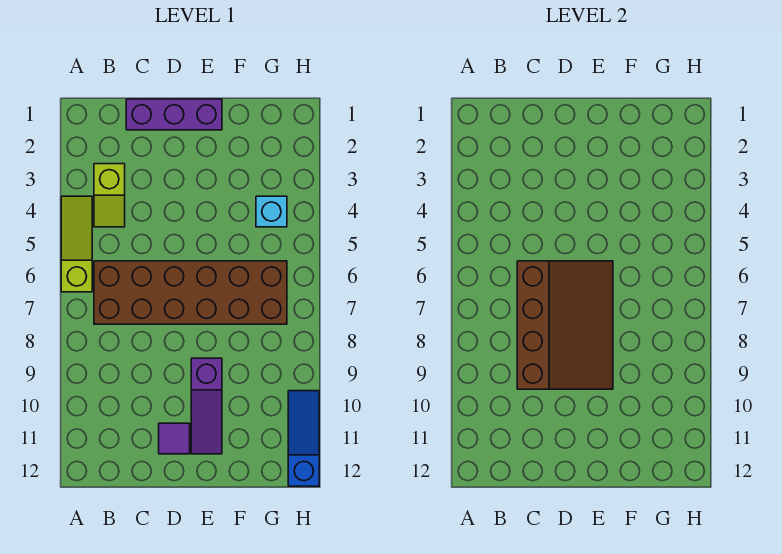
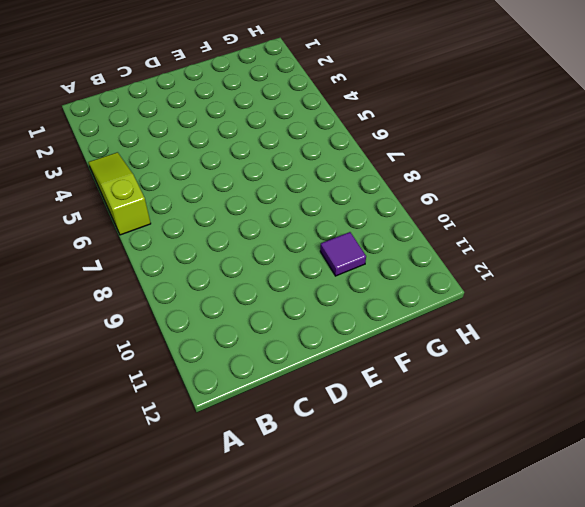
purple 1x1 tile [320,232,366,276] -> purple 1x1 tile moved to [159,423,190,454]
none -> lime 1x2 slope [94,164,125,227]
none -> brown 2x6 brick [94,261,287,324]

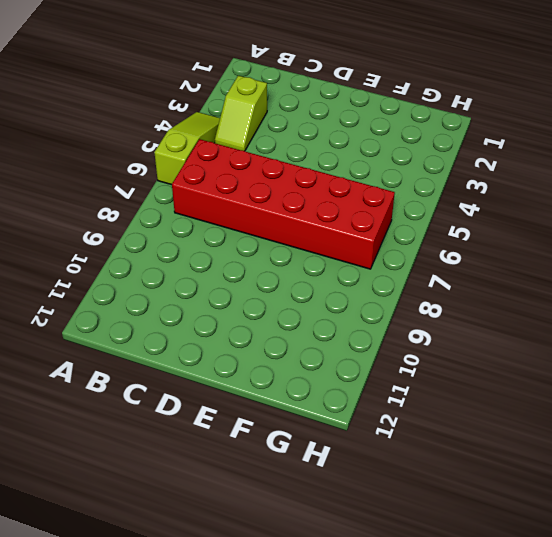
red 2x6 brick [172,139,395,269] -> brown 2x6 brick [94,261,287,324]
none -> purple 1x3 brick [126,99,222,130]
none -> purple 1x1 tile [159,423,190,454]

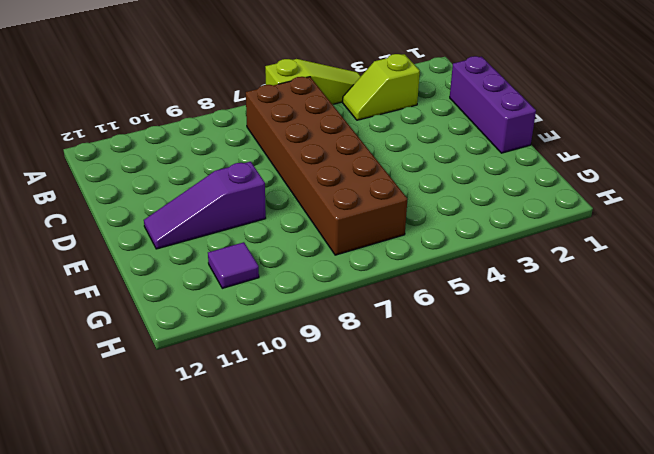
purple 1x1 tile [208,242,259,288] -> purple 1x1 tile moved to [159,423,190,454]
none -> cyan 1x1 brick [256,196,287,227]
none -> blue 1x3 slope [288,391,319,486]

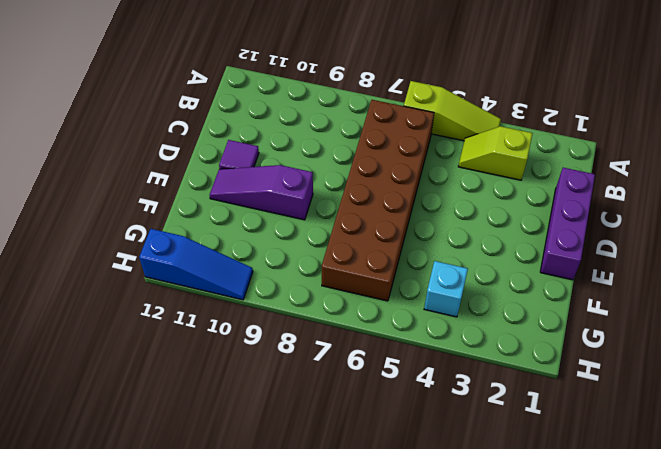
none -> brown 3x4 slope [517,261,613,389]

